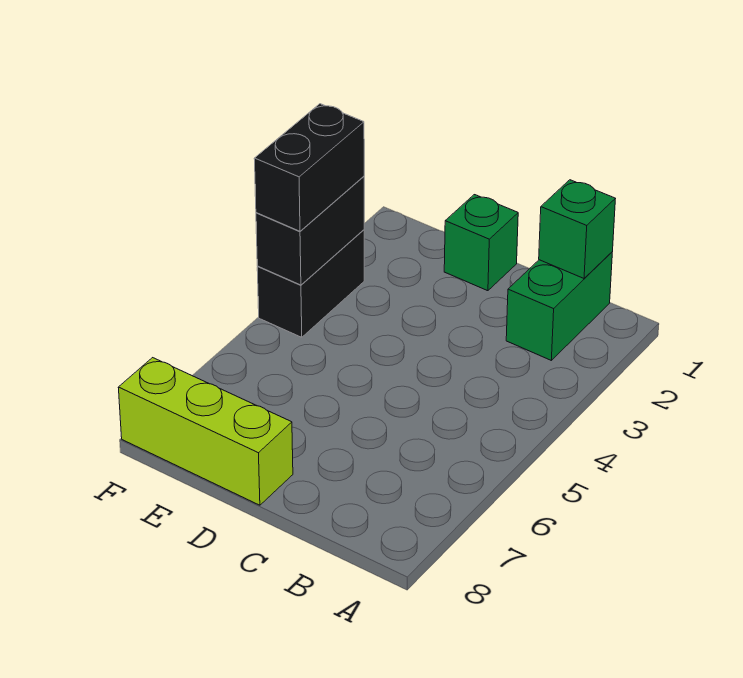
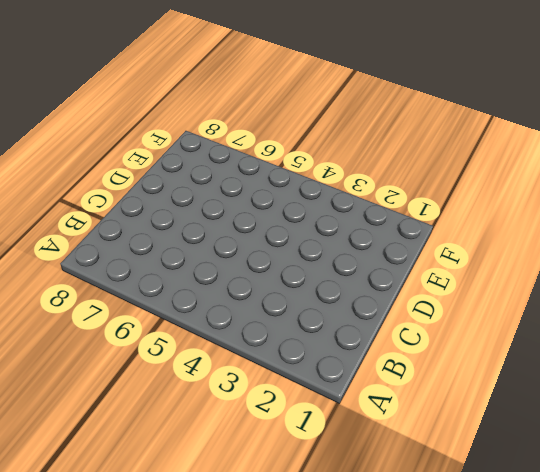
none -> green 1x2 brick [506,252,612,360]
none -> green 1x1 brick [444,195,518,291]

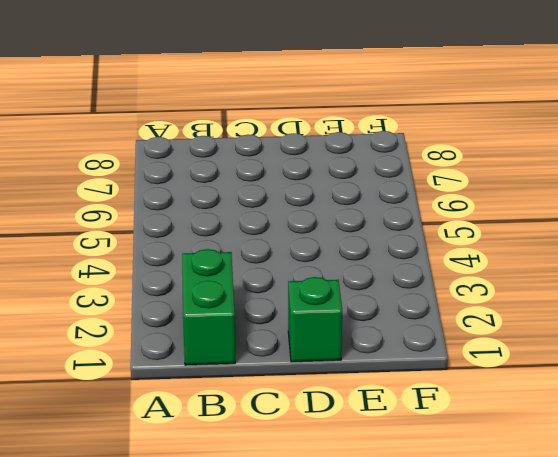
none -> lime 1x3 brick [118,358,293,505]
none -> black 1x2 brick [257,230,364,337]

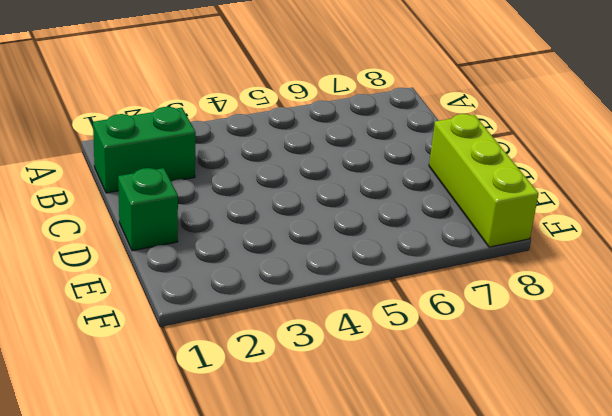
none -> black 1x2 brick [257,230,364,337]
none -> green 1x1 brick [539,180,615,278]

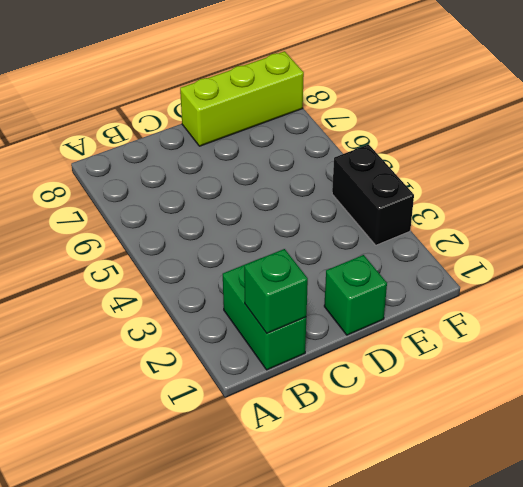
none -> black 1x2 brick [256,176,364,285]
none -> black 1x2 brick [254,104,364,231]

